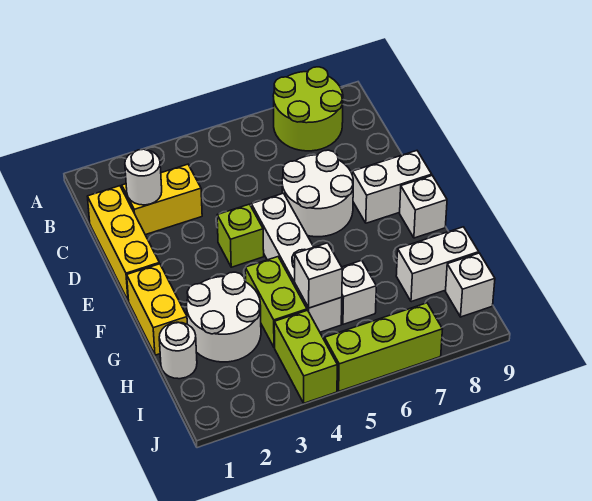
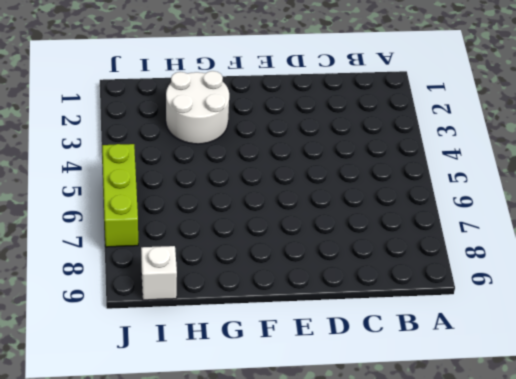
none -> lime 2x2 round brick [273,67,343,151]
none -> yellow 1x3 brick [87,186,159,301]
none -> yellow 1x2 brick [122,164,202,235]

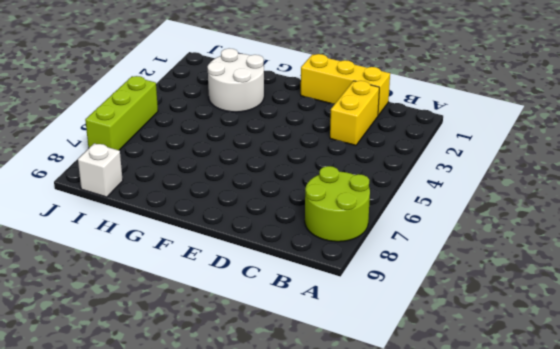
none -> white 2x2 round brick [282,150,353,237]
none -> lime 1x1 brick [217,204,264,267]
none -> white 1x4 brick [251,193,342,332]

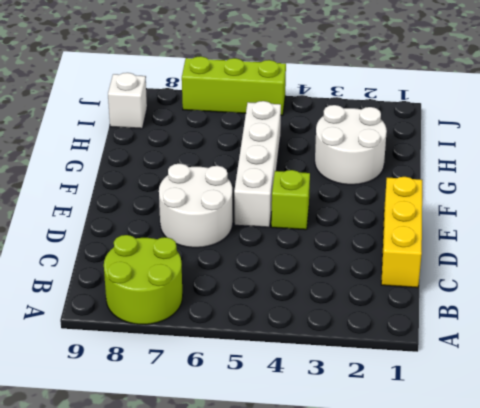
none -> yellow 1x2 brick [122,164,202,235]
none -> white 1x2 brick [352,151,432,223]
none -> yellow 1x2 brick [127,264,187,355]

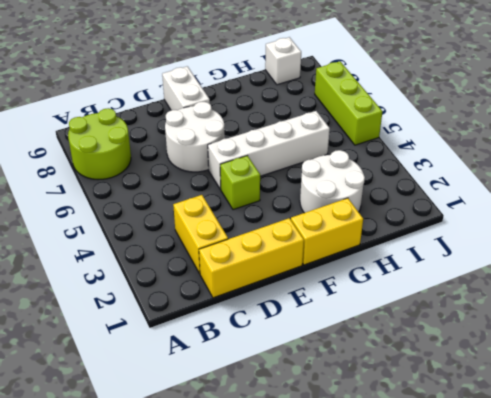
none -> white 1x1 brick [400,176,447,238]
none -> lime 1x2 brick [245,257,307,348]
none -> white 1x1 round brick [159,322,197,379]

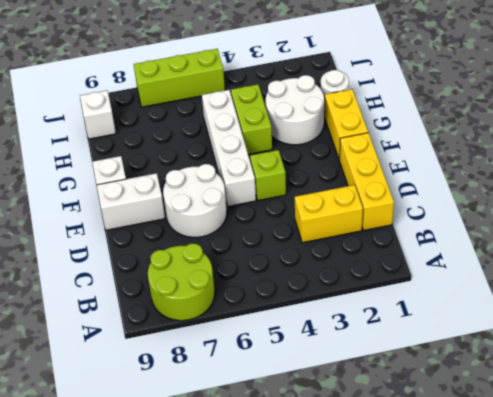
none -> white 1x1 brick [341,260,376,324]
none -> white 1x2 brick [396,227,479,302]
none -> lime 1x2 brick [274,310,337,403]

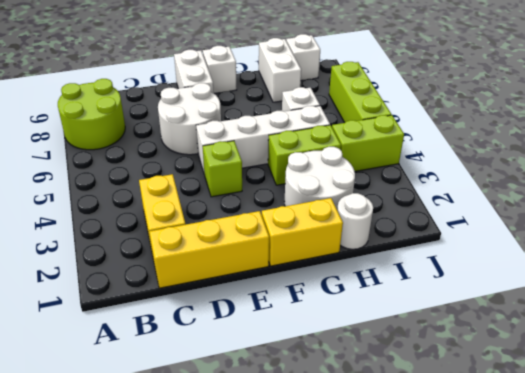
none -> white 1x1 round brick [125,149,162,205]
none -> white 1x1 brick [295,243,342,308]

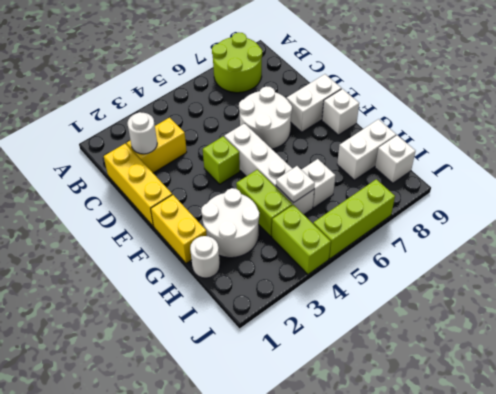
white 1x1 plate [276,166,315,203] -> white 1x1 brick [295,243,342,308]

